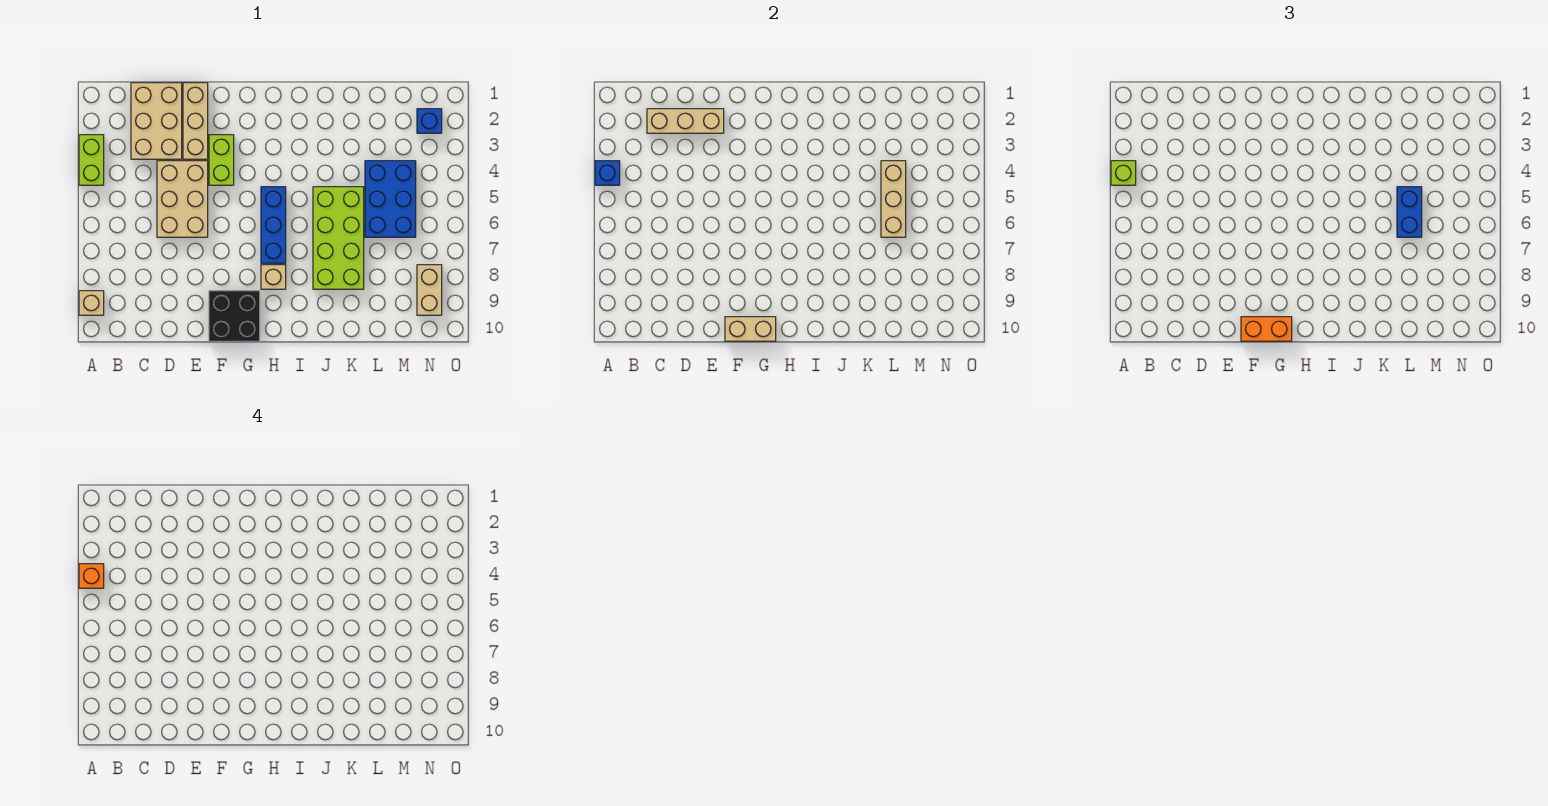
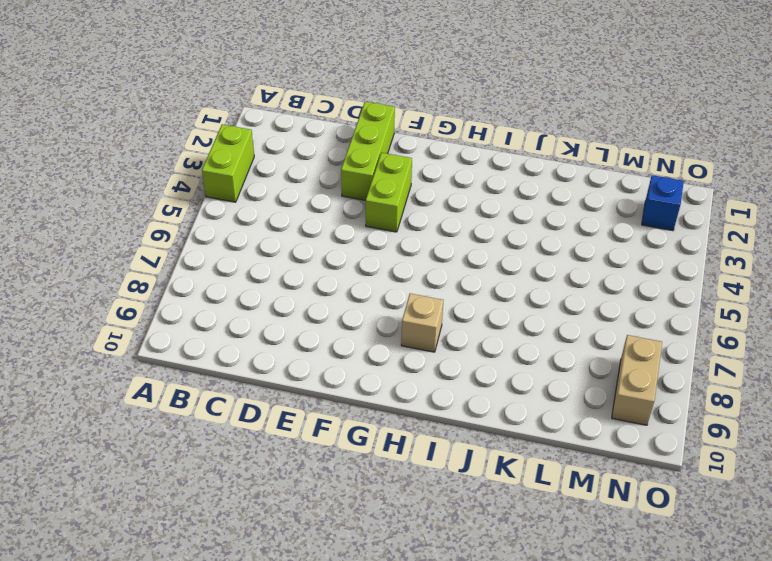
lime 1x3 brick [341,102,395,200] -> tan 1x3 brick [183,83,208,159]
none -> tan 1x1 brick [79,291,104,315]
none -> tan 2x3 brick [131,83,182,159]
none -> tan 2x3 brick [157,161,208,237]

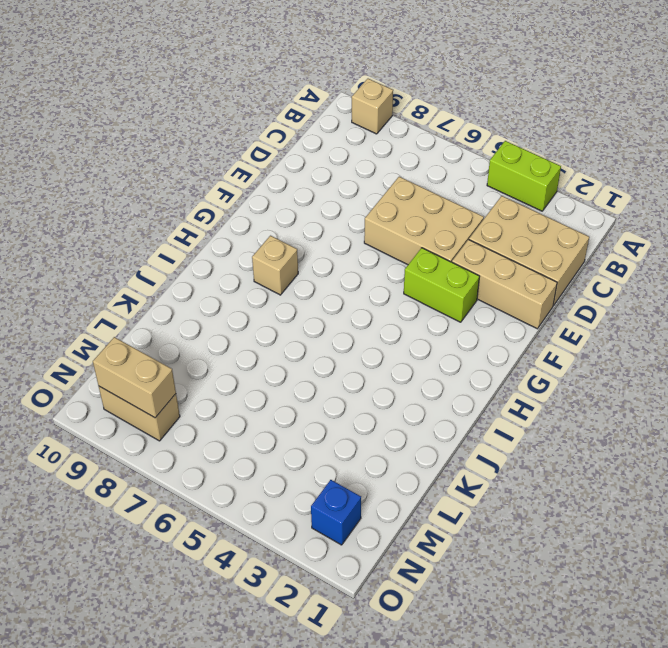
tan 1x2 brick [93,337,176,418] -> tan 1x2 brick turned to [725,317,776,341]
none -> black 2x2 brick [209,291,260,341]
none -> blue 1x3 brick [261,187,286,263]
none -> lime 2x4 brick [313,187,364,289]

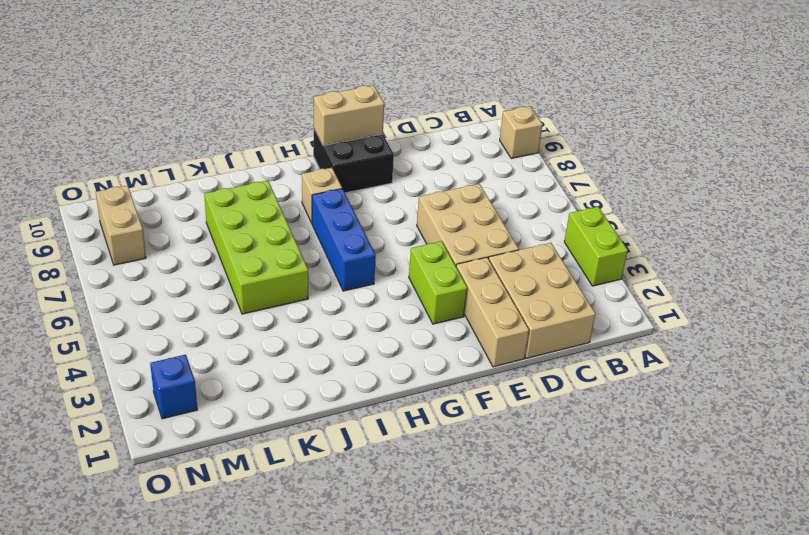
none -> blue 2x3 brick [365,161,416,237]
none -> blue 1x1 brick [595,161,620,185]
none -> tan 1x3 brick [647,109,724,133]

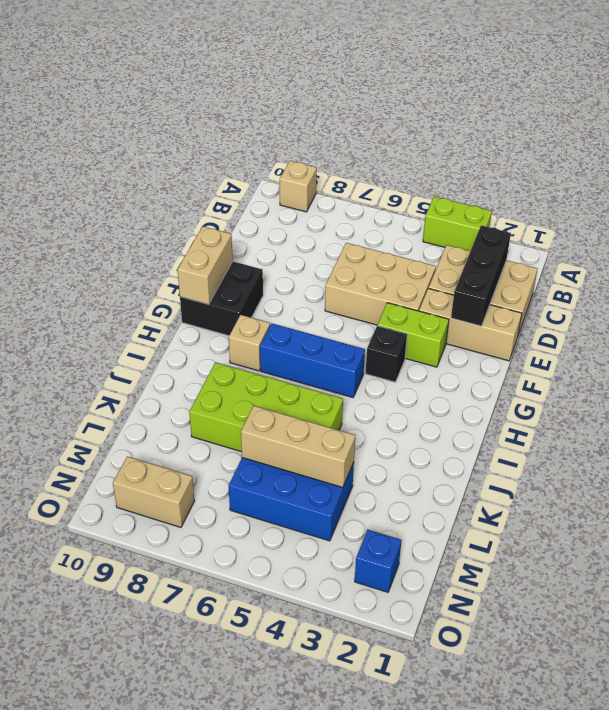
black 1x3 brick [451,225,511,326] -> tan 1x3 brick [647,109,724,133]
black 1x1 brick [365,326,407,382] -> none
none -> blue 1x1 brick [595,161,620,185]
none -> lime 1x1 brick [1111,161,1136,185]
none -> orange 1x2 brick [1241,317,1292,341]

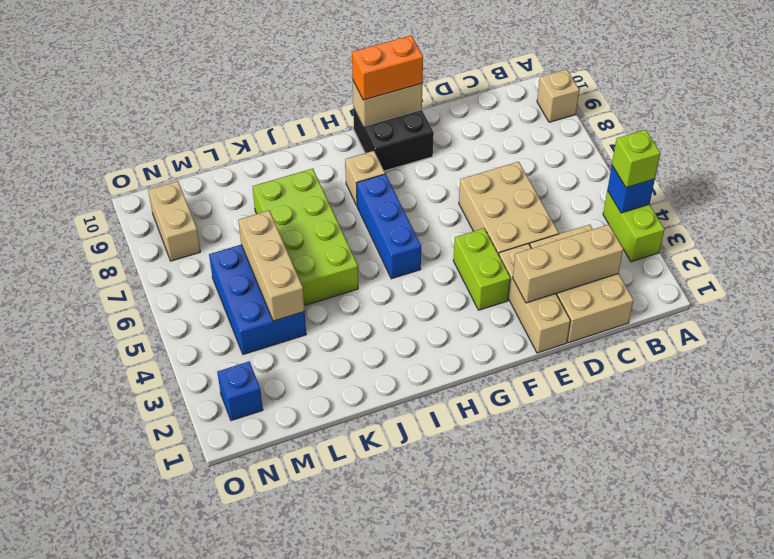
none -> blue 1x2 brick [1397,187,1422,237]
none -> orange 1x1 brick [79,564,104,588]

